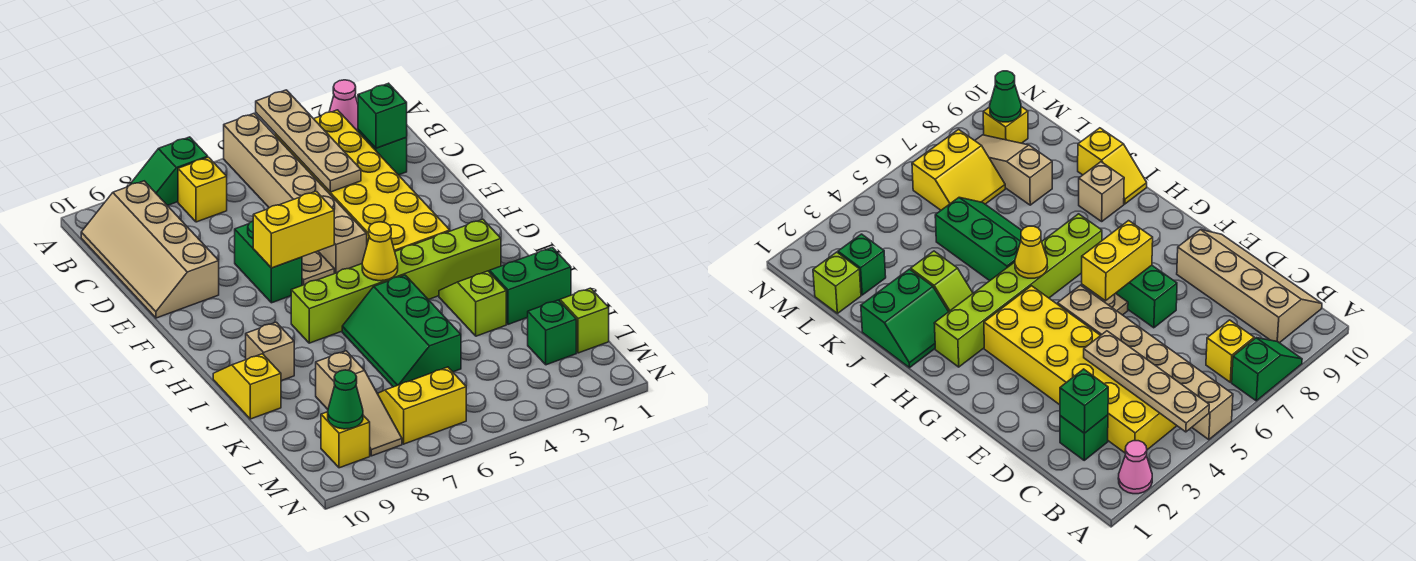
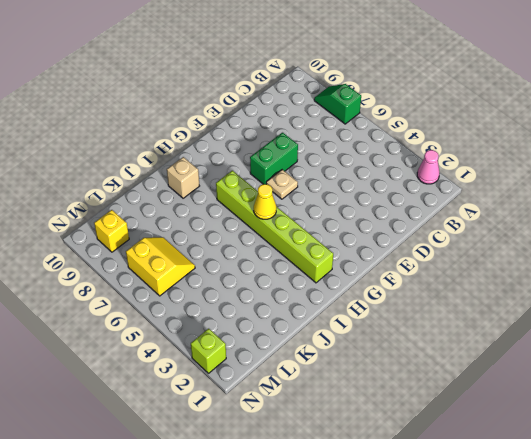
lime 1x1 brick [191,329,226,373] -> lime 1x1 brick moved to [560,288,609,353]
none -> tan 1x6 brick [224,114,367,274]
none -> yellow 2x6 brick [275,110,450,251]
none -> yellow 1x1 brick [178,157,227,222]

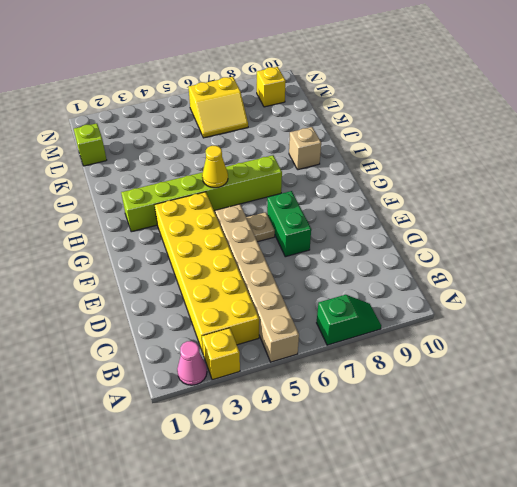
yellow 1x1 brick [202,328,240,380] -> yellow 1x1 brick moved to [178,157,227,222]
none -> tan 2x4 slope [81,181,219,318]
none -> green 1x1 brick [358,130,407,175]
none -> green 2x2 slope [489,247,571,324]

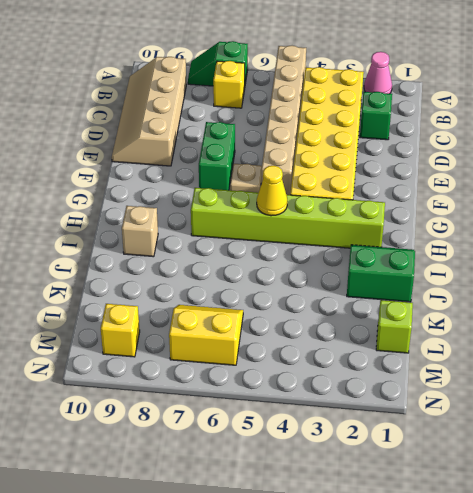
none -> lime 1x2 slope [439,271,506,336]
none -> green 2x3 slope [342,275,461,387]
none -> yellow 1x2 slope [213,354,281,419]

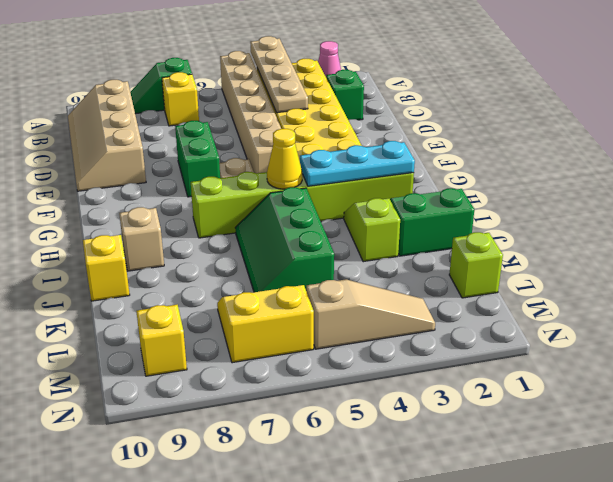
cyan 1x3 plate [300,141,415,186] -> none
tan 1x3 slope [306,279,435,349] -> tan 1x3 slope turned to [316,351,402,456]
none -> green 1x1 brick [527,300,576,365]
none -> green 1x1 brick [358,83,407,148]
none -> yellow 1x2 brick [253,191,334,268]

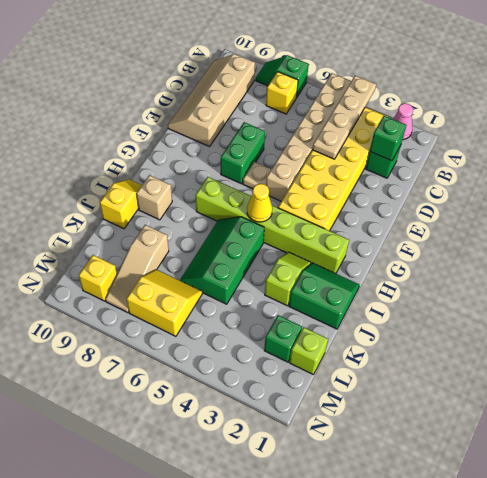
none -> yellow 1x2 brick [253,191,334,268]
none -> green 1x1 cone [328,370,363,429]

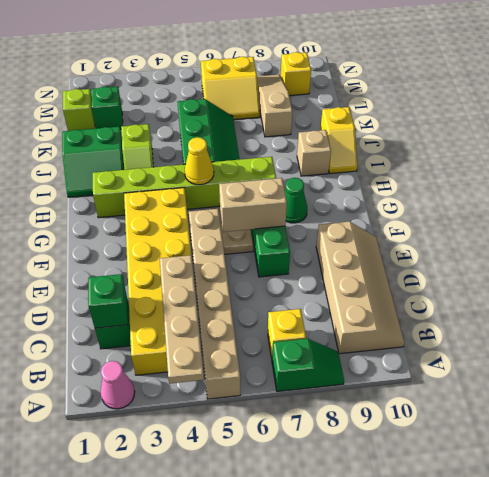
tan 1x2 brick [219,178,287,232] -> yellow 1x2 brick [253,191,334,268]
green 1x1 cone [285,178,307,223] -> green 1x1 cone moved to [328,370,363,429]

